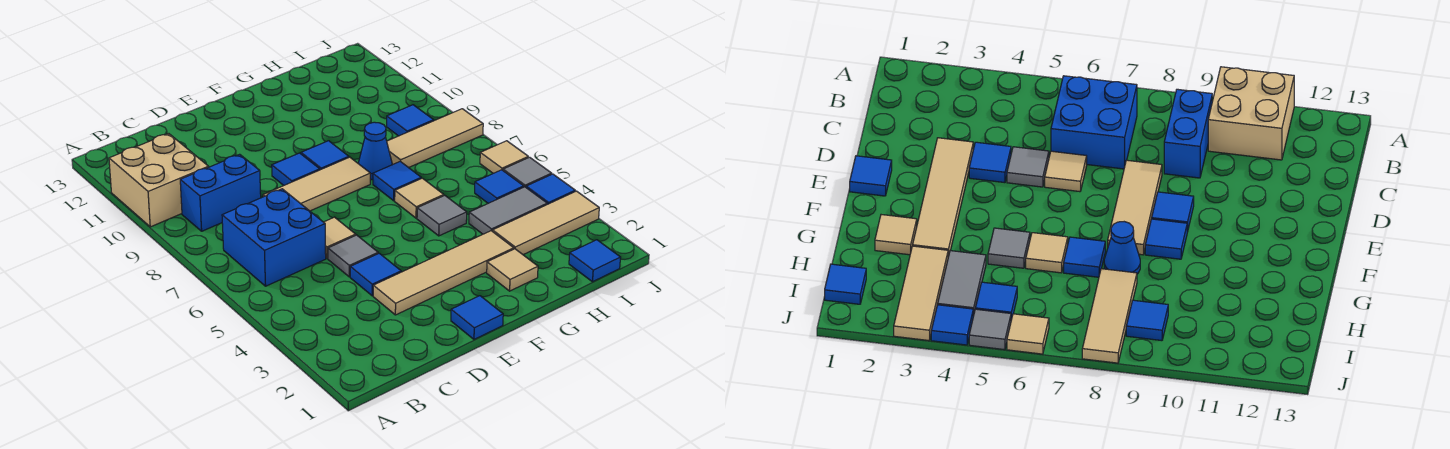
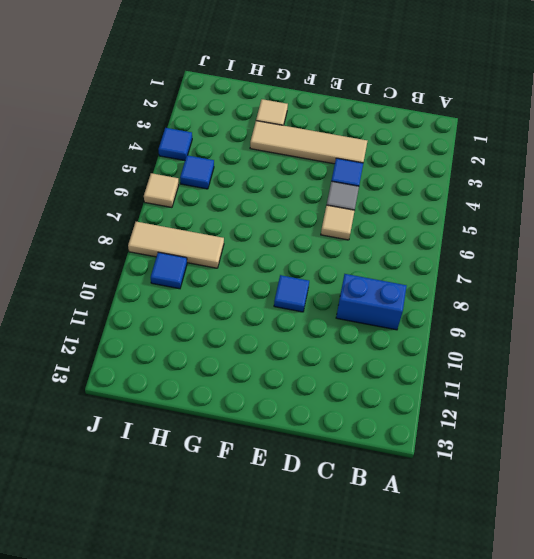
none -> tan 2x2 brick [109,134,209,227]
none -> blue 2x2 brick [222,189,326,286]
none -> tan 1x3 tile [263,157,370,211]

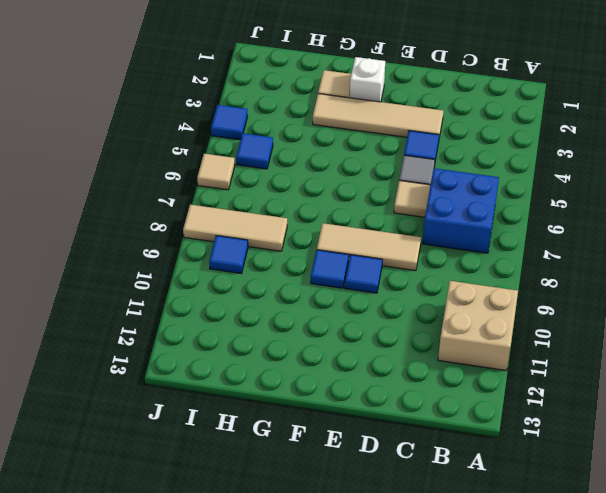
white 1x1 brick [350,57,385,102] -> none
none -> blue 1x2 brick [180,154,261,231]
none -> blue 1x1 tile [451,296,503,339]
none -> grey 1x1 tile [417,195,467,236]

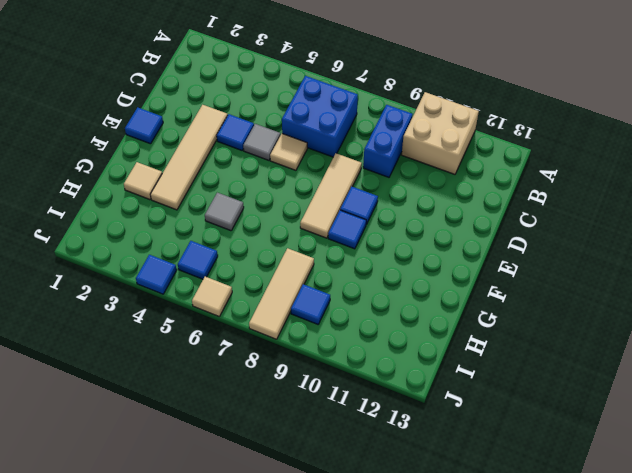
none -> tan 1x1 tile [395,178,444,218]
none -> blue 1x1 tile [373,161,421,201]
none -> blue 1x1 cone [358,122,392,180]

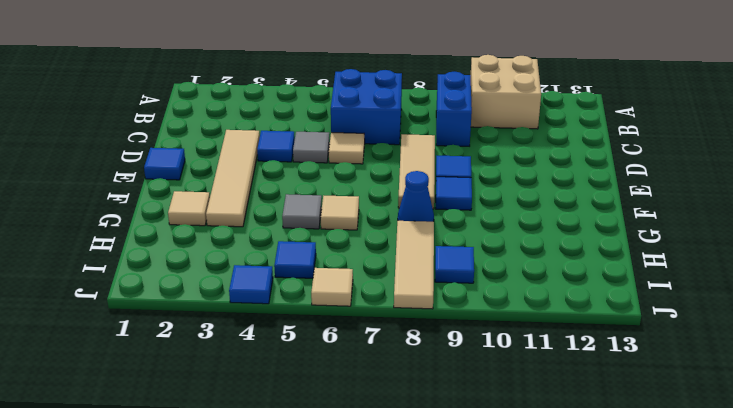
none -> blue 1x1 tile [373,161,421,201]
none -> tan 1x3 tile [493,191,599,255]
none -> grey 1x2 tile [469,187,547,234]

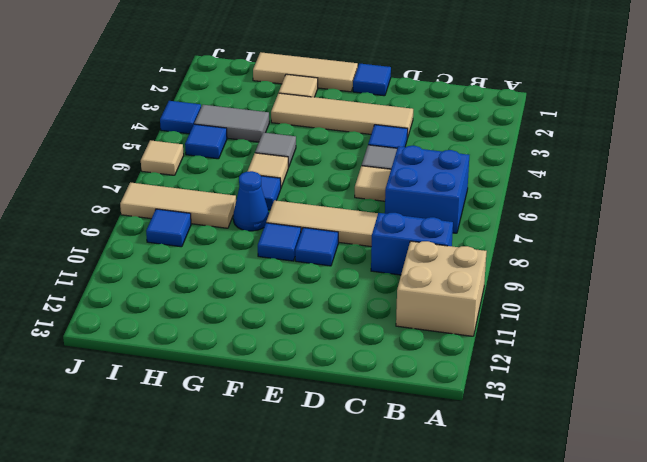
tan 1x3 tile [253,52,358,92] -> tan 1x3 tile moved to [493,191,599,255]
none -> blue 1x1 tile [569,240,621,282]
none -> grey 1x1 tile [503,157,552,187]

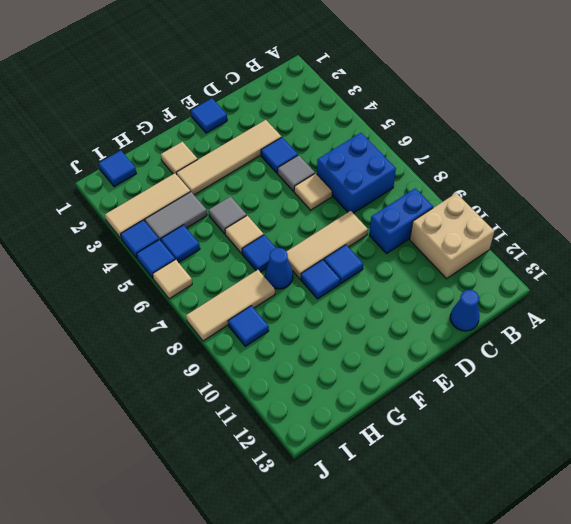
blue 1x1 cone [450,290,480,331] -> none
blue 1x1 tile [136,240,175,278] -> grey 1x1 tile [503,157,552,187]

